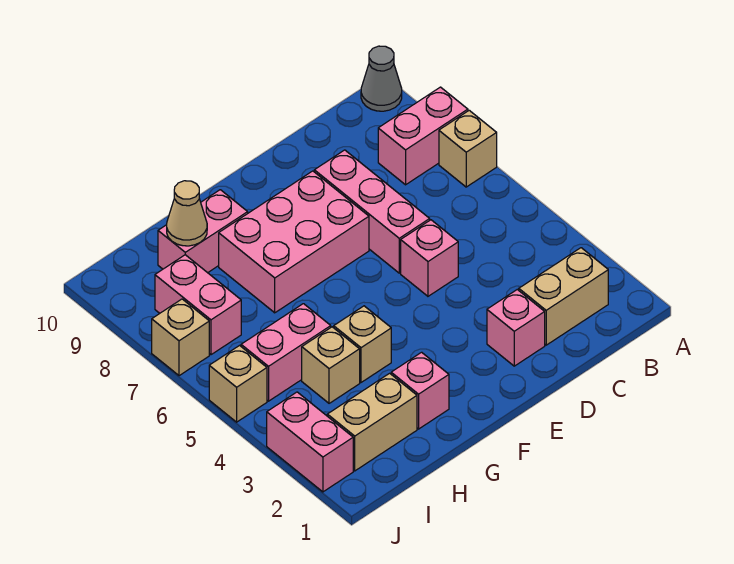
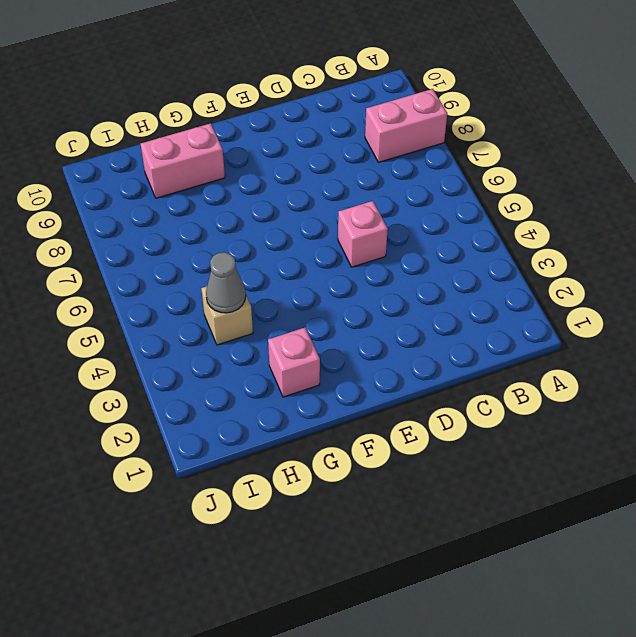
grey 1x1 cone [206,252,246,313] -> grey 1x1 cone moved to [361,46,402,111]
none -> tan 1x1 brick [439,110,497,187]
none -> tan 1x2 brick [519,248,608,345]
none -> pink 1x1 brick [487,290,545,366]

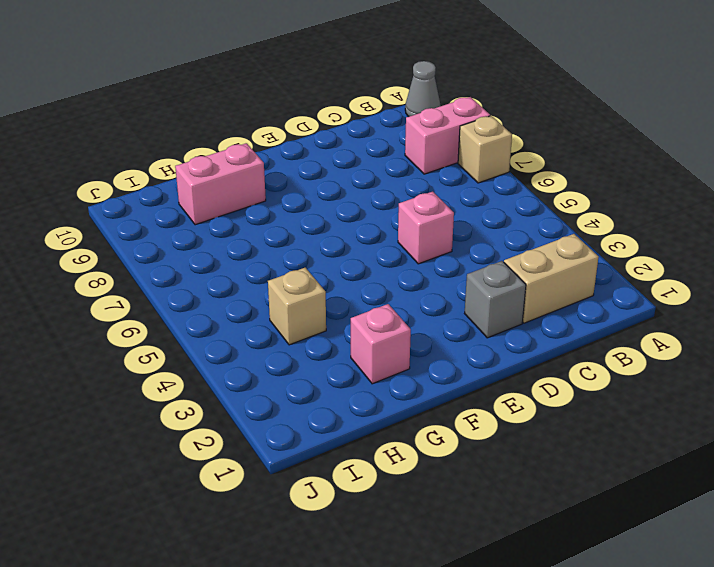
grey 1x1 brick [465,261,526,338] -> pink 1x1 brick [487,290,545,366]
none -> pink 1x3 brick [314,150,430,273]
none -> pink 2x3 brick [219,171,369,313]
none -> tan 1x1 brick [334,306,391,382]

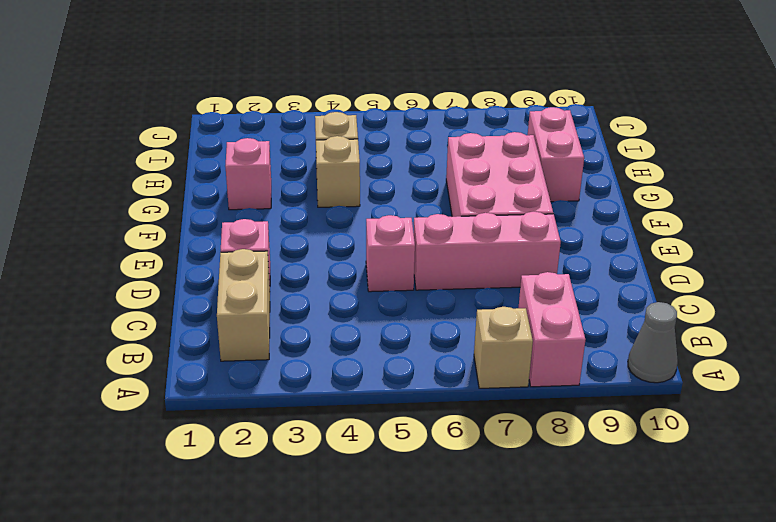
none -> tan 1x2 brick [327,373,417,471]
none -> pink 1x2 brick [241,304,331,401]
none -> pink 1x2 brick [155,255,241,355]

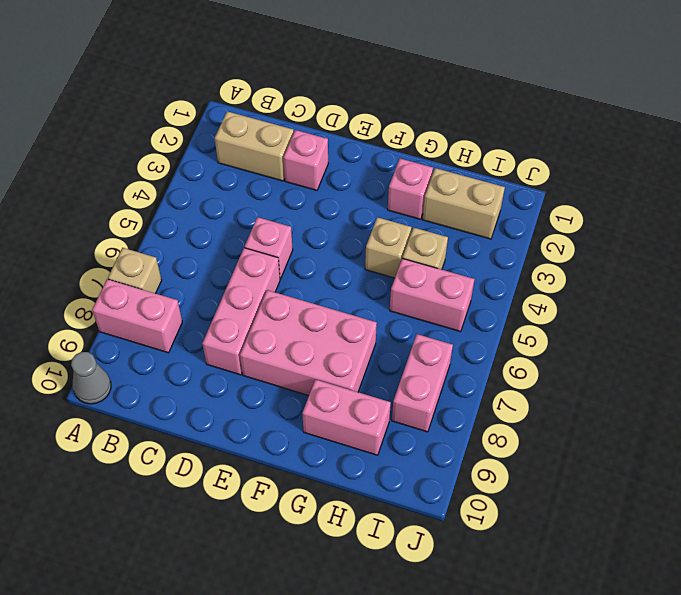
none -> pink 1x2 brick [267,392,353,492]
none -> tan 1x1 brick [209,346,267,422]
none -> tan 1x1 brick [152,299,209,376]

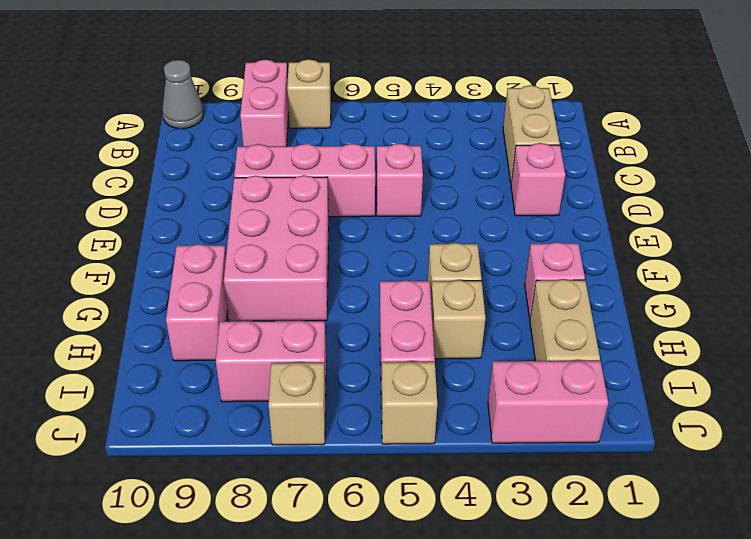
none -> tan 1x1 cone [167,181,207,246]

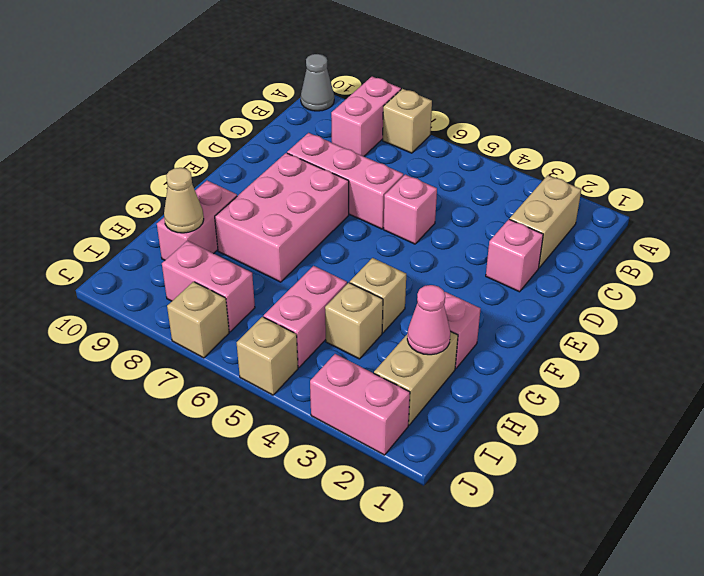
pink 1x1 cone [407,285,450,355] -> none

